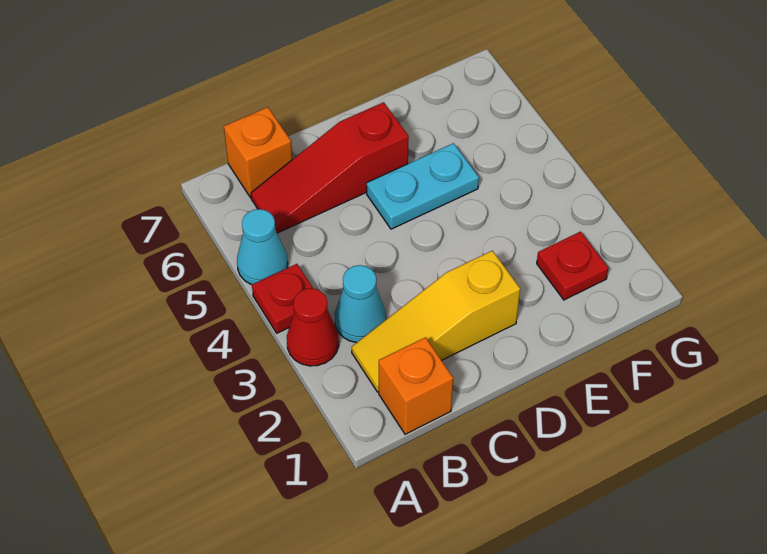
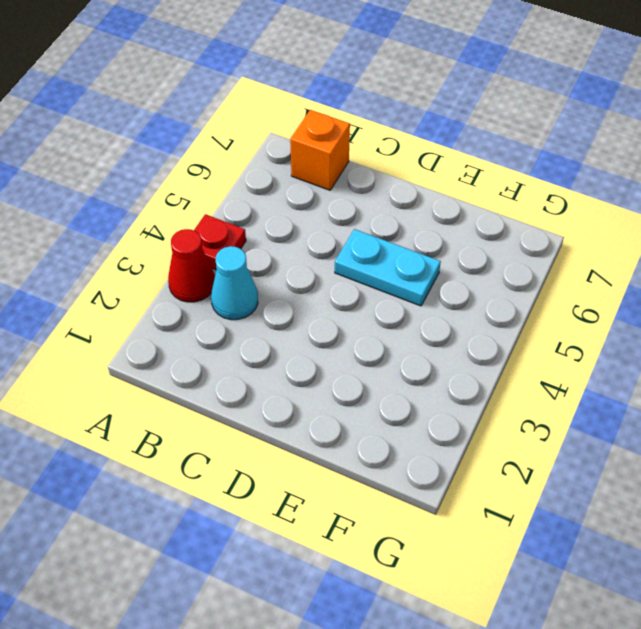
none -> cyan 1x1 cone [237,209,288,285]
none -> orange 1x1 brick [379,337,453,434]

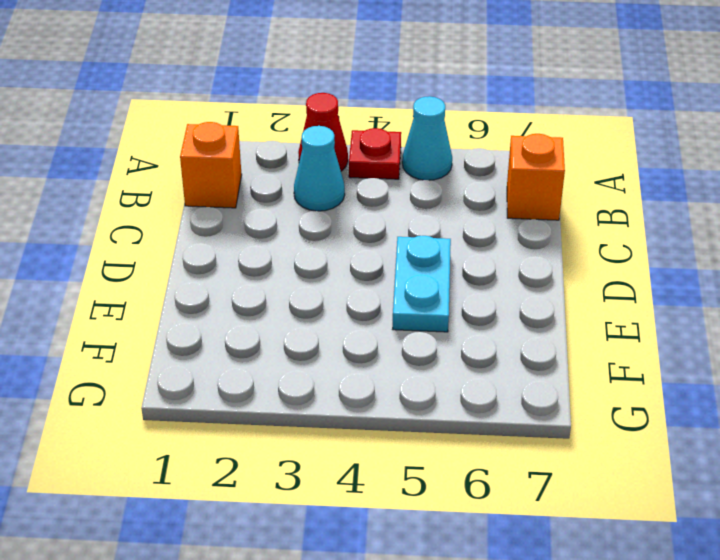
none -> yellow 1x3 slope [352,251,520,392]
none -> red 1x3 slope [251,102,409,233]

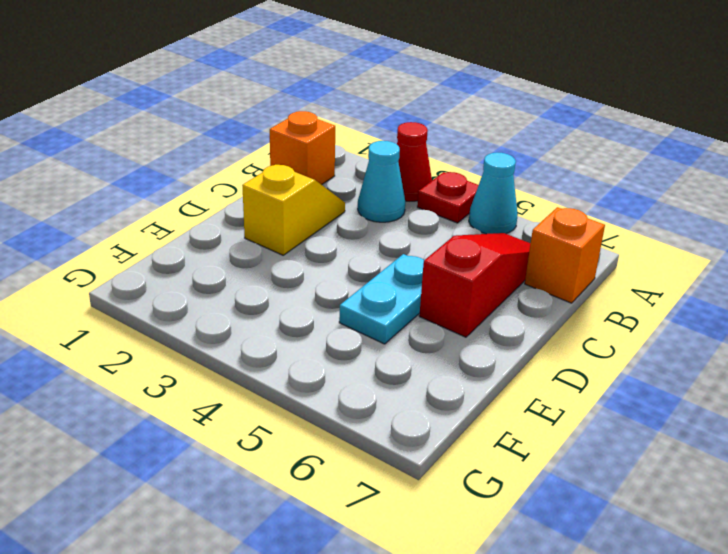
yellow 1x2 slope [242,164,345,255] -> yellow 1x3 slope [352,251,520,392]
none -> red 1x1 plate [537,232,608,300]

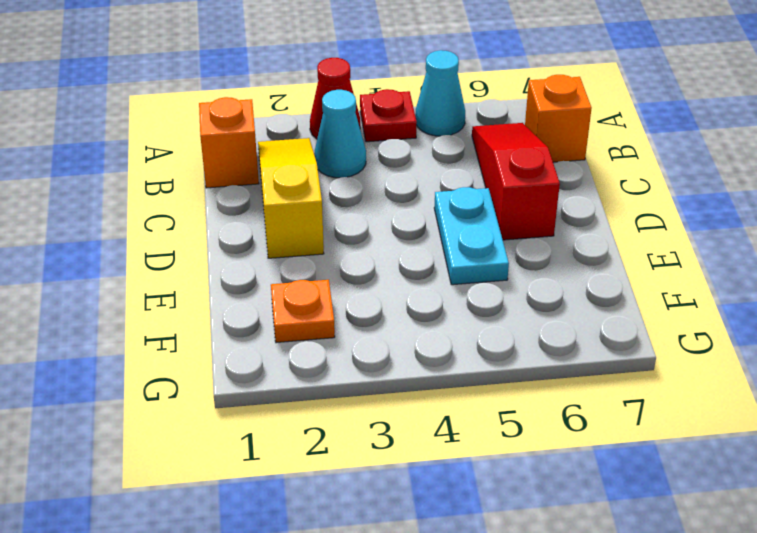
orange 1x1 plate [271,280,335,343] -> red 1x1 plate [537,232,608,300]

